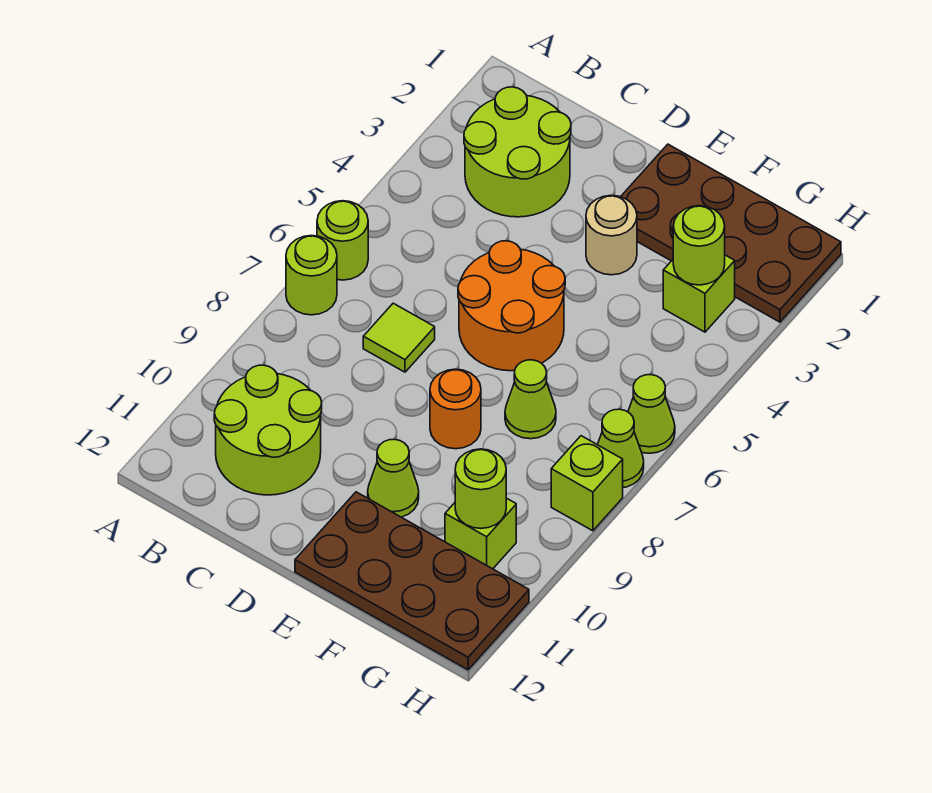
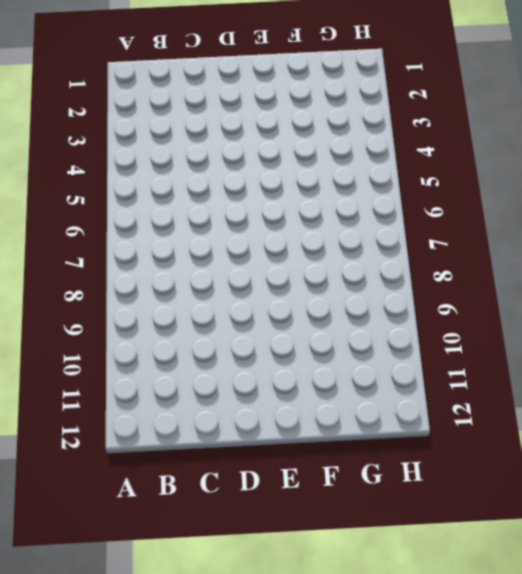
none -> lime 1x1 round brick [317,201,368,280]
none -> lime 1x1 round brick [286,236,337,315]
none -> lime 2x2 round brick [464,87,571,217]

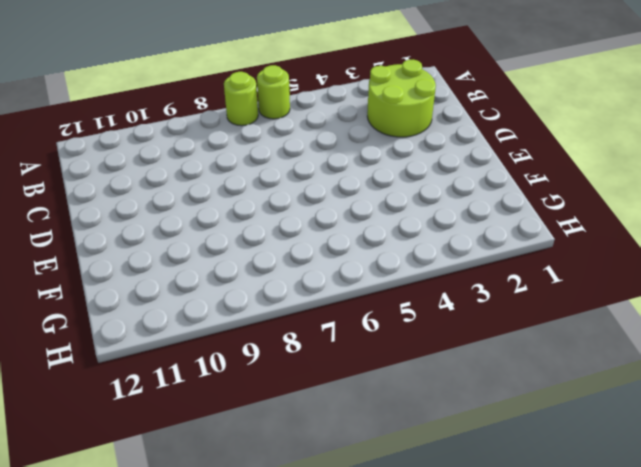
none -> lime 2x2 round brick [214,365,322,495]
none -> lime 1x1 tile [363,303,435,372]
none -> orange 2x2 round brick [458,241,565,371]

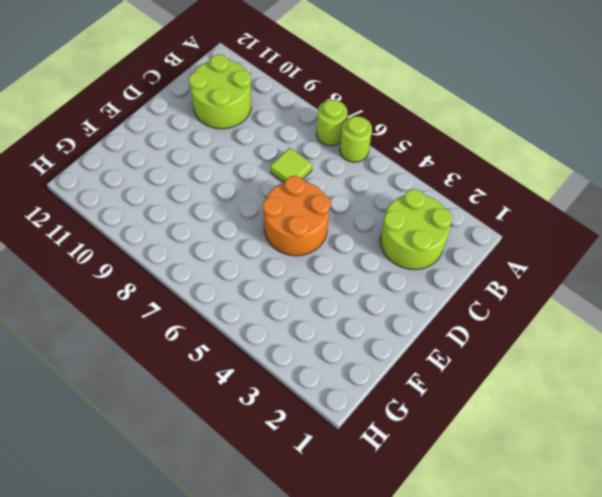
none -> brown 2x4 plate [621,144,841,322]
none -> tan 1x1 round brick [586,195,637,275]
none -> orange 1x1 round brick [430,369,481,449]

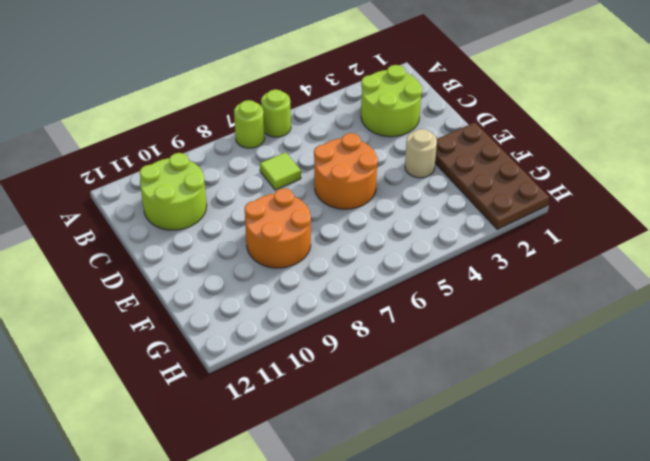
orange 2x2 round brick [245,188,311,268] -> orange 1x1 round brick [430,369,481,449]
none -> lime 1x1 cone [368,439,419,517]
none -> brown 2x4 plate [295,492,529,670]
none -> lime 1x1 cone [505,360,556,439]

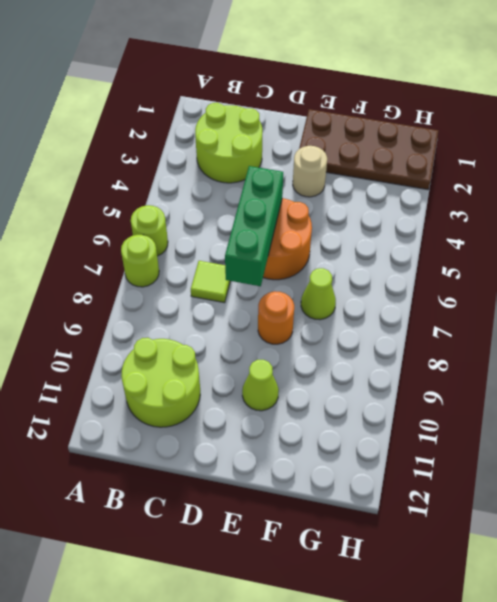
green 1x3 brick [225,166,283,286] -> none
none -> brown 2x4 plate [295,492,529,670]
none -> lime 1x1 brick [663,255,735,332]
none -> lime 1x1 brick [445,498,516,569]

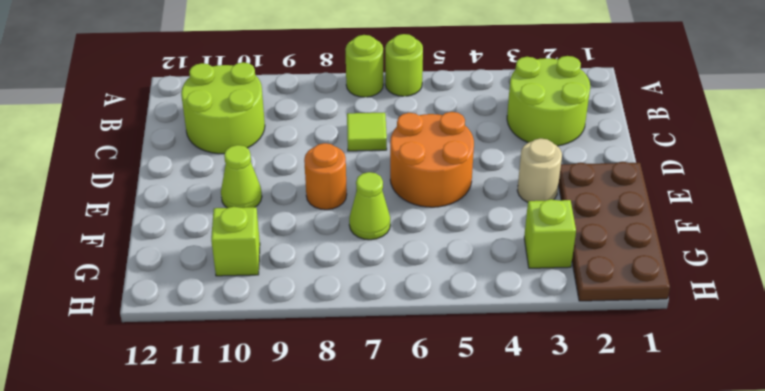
none -> brown 2x4 plate [295,492,529,670]
none -> lime 1x1 cone [628,375,675,453]
none -> lime 1x1 cone [598,409,644,488]

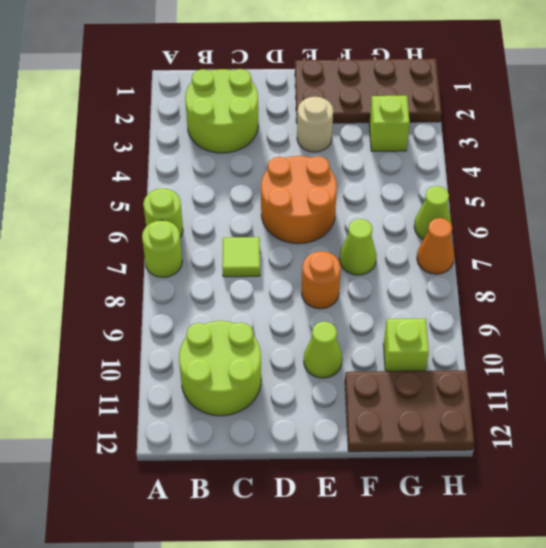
brown 2x3 plate [345,370,474,452] -> brown 2x4 plate [295,492,529,670]
orange 1x1 cone [417,218,454,274] -> lime 1x1 cone [598,409,644,488]
none -> lime 1x1 brick [551,436,623,531]
none -> lime 1x1 round brick [673,206,725,285]
none -> lime 1x1 round brick [455,449,506,528]

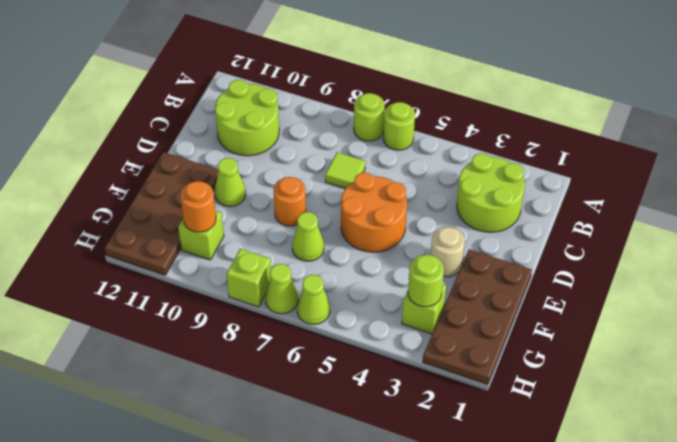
orange 1x1 round brick [180,181,216,232] -> lime 1x1 round brick [455,449,506,528]

